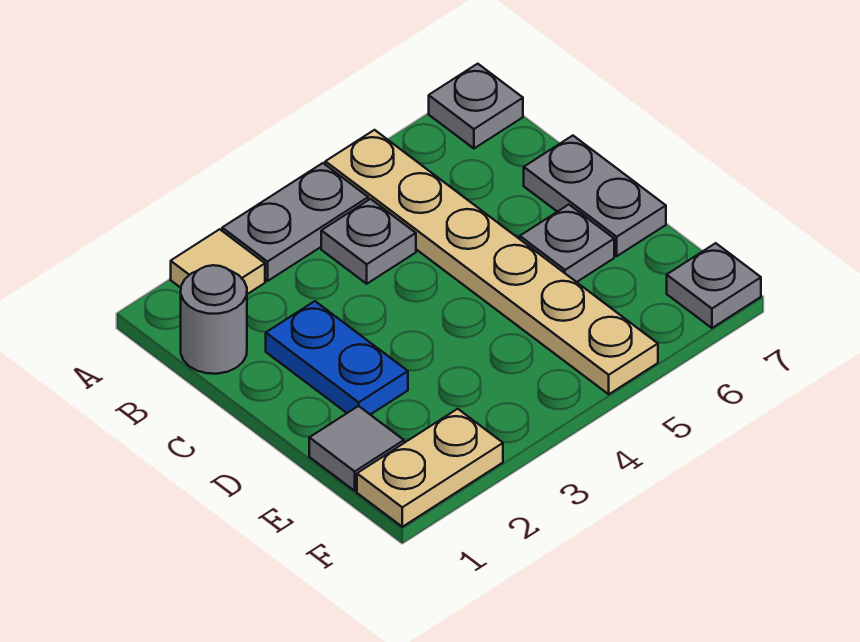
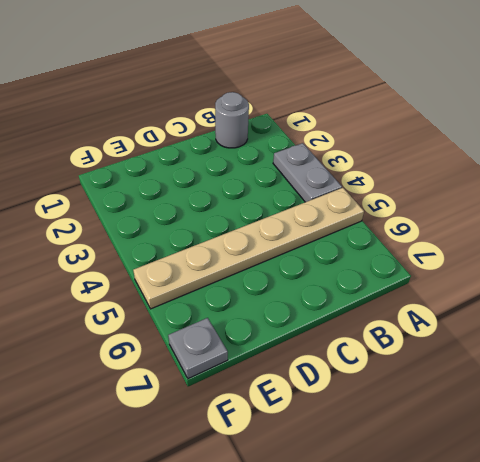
none -> tan 1x1 tile [171,229,265,294]
none -> grey 1x1 plate [429,64,523,148]
none -> grey 1x1 plate [321,199,416,284]

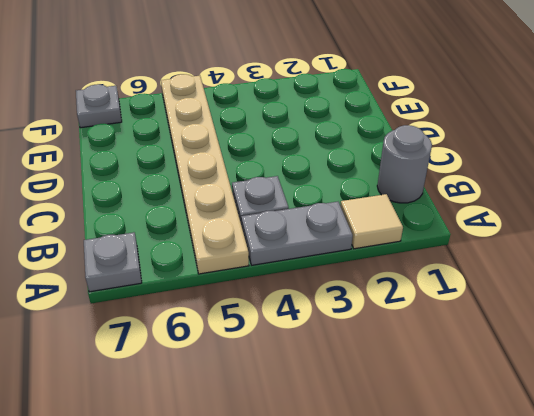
none -> blue 1x2 plate [266,301,408,415]
none -> grey 1x2 plate [524,136,666,256]
none -> grey 1x1 plate [520,205,614,282]

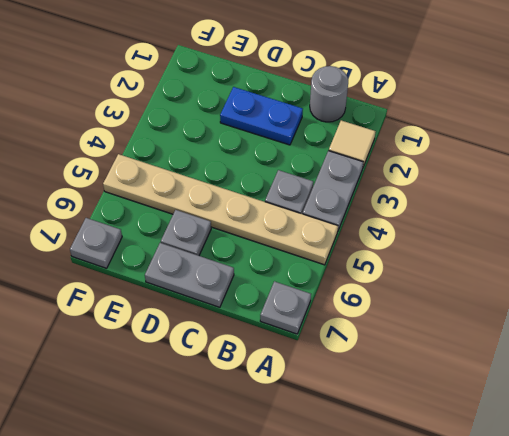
none -> grey 1x1 tile [309,406,404,491]
none -> tan 1x2 plate [357,409,503,527]

